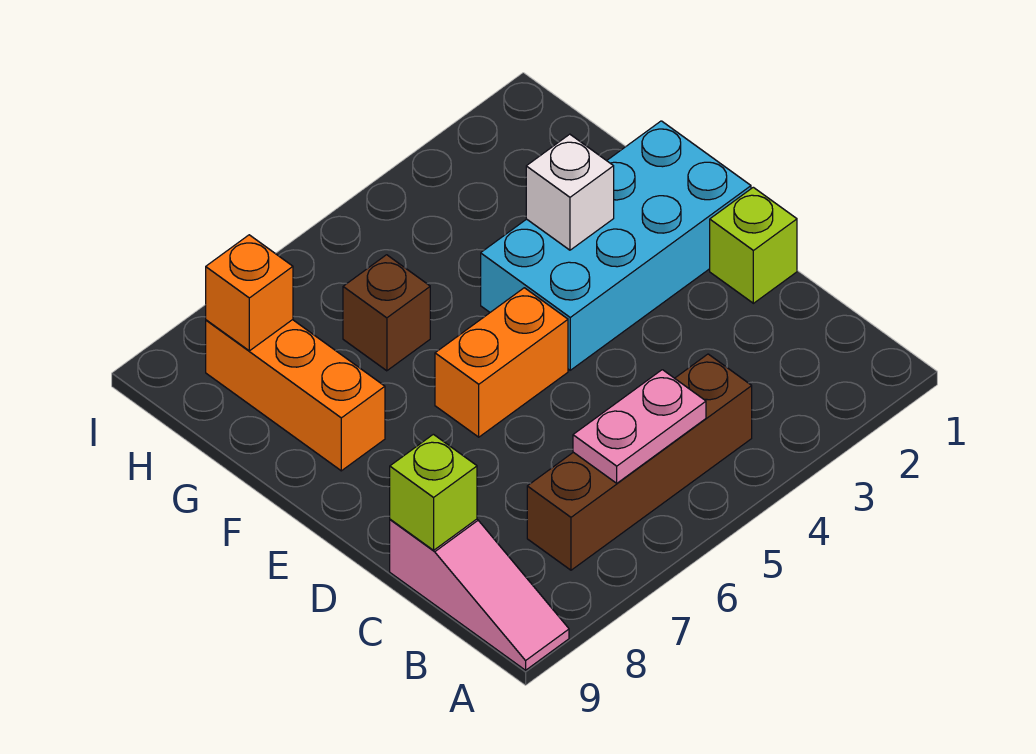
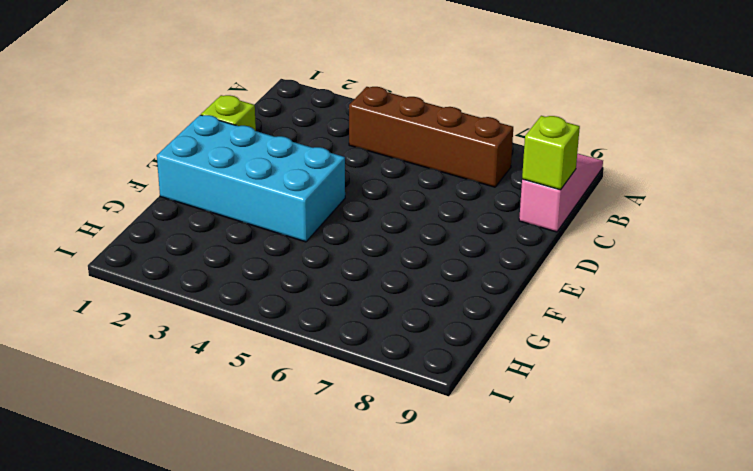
none -> orange 1x2 brick [435,288,568,437]
none -> orange 1x3 brick [206,320,385,471]

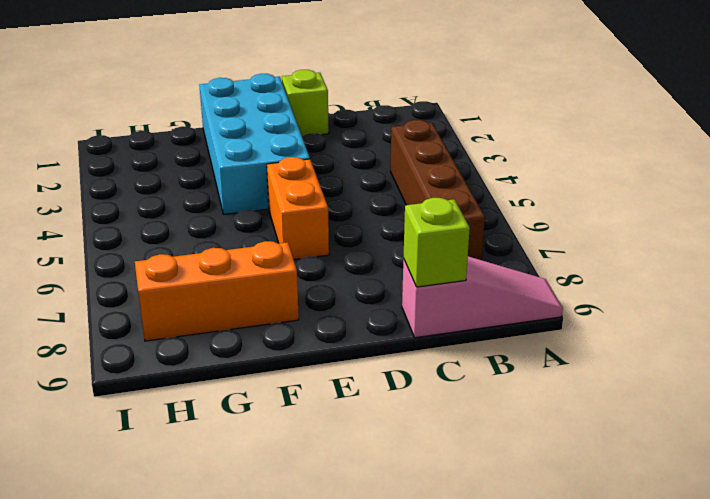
none -> brown 1x1 brick [343,255,430,371]
none -> pink 1x2 plate [573,370,706,483]

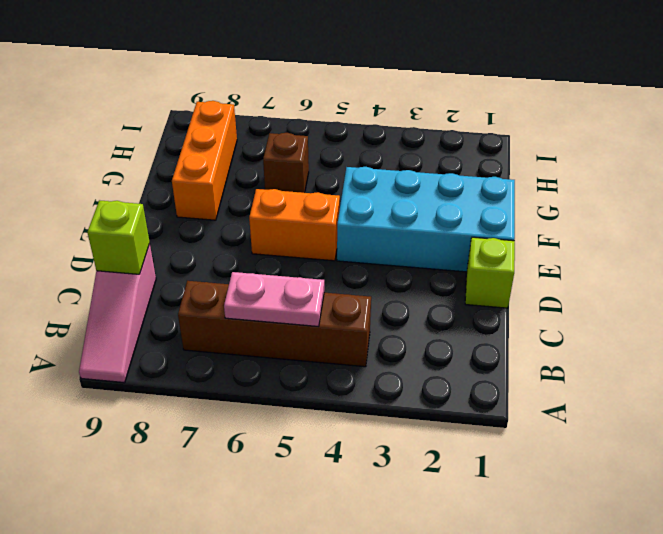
none -> white 1x1 brick [526,134,614,250]
none -> orange 1x1 brick [206,235,293,351]

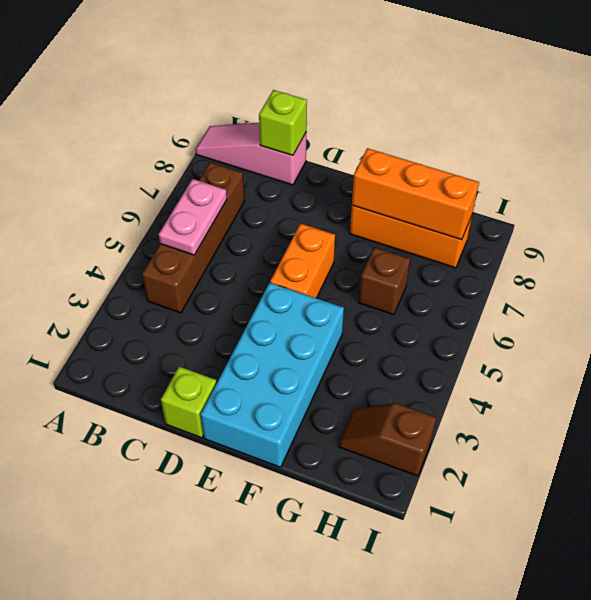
orange 1x3 brick [352,148,479,240] -> orange 1x1 brick [206,235,293,351]
brown 1x2 slope [339,403,436,476] -> none
none -> white 1x1 brick [526,134,614,250]

